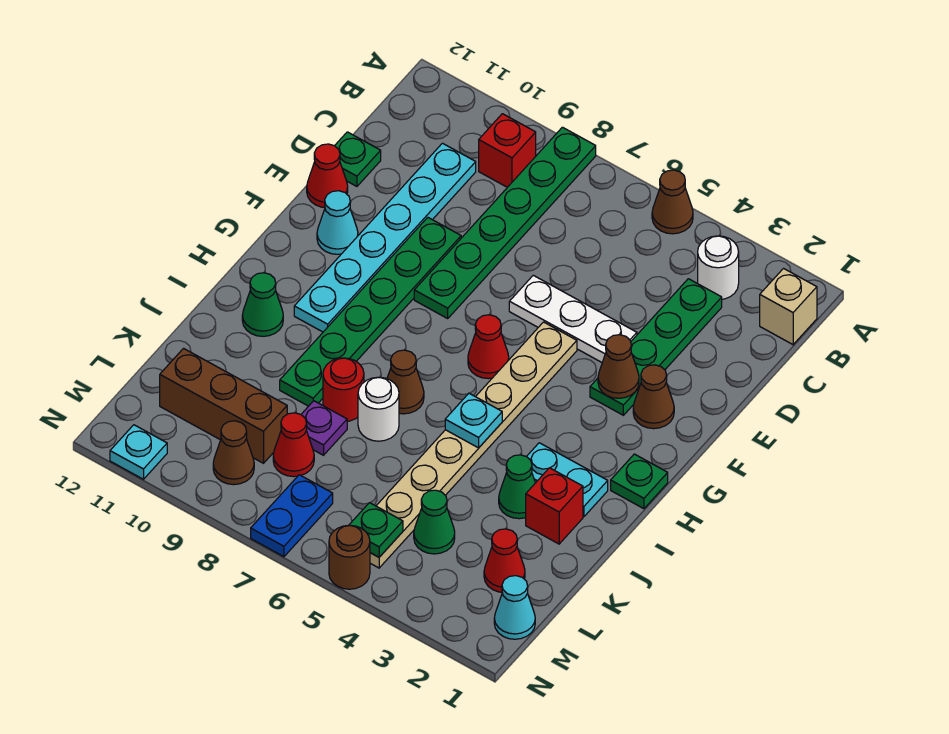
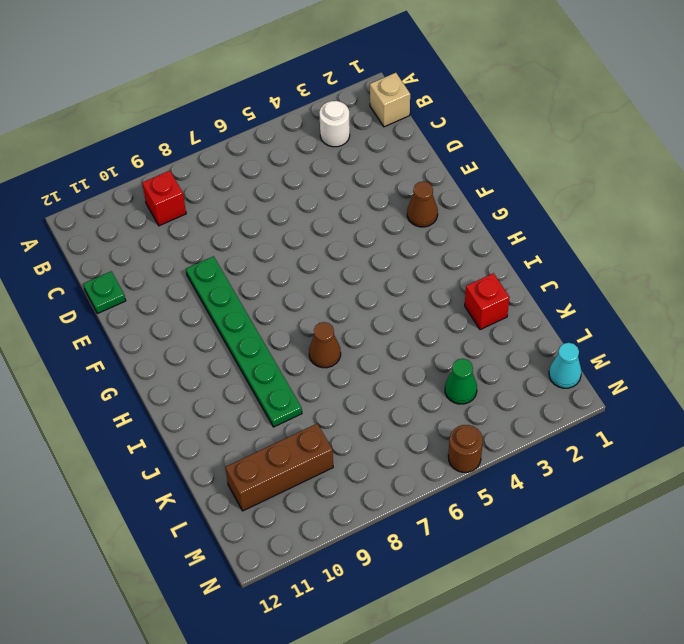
none -> brown 1x1 cone [652,170,693,234]
none -> green 1x6 plate [414,127,596,318]
none -> green 1x4 plate [590,279,722,415]
none -> cyan 1x6 plate [294,143,476,332]

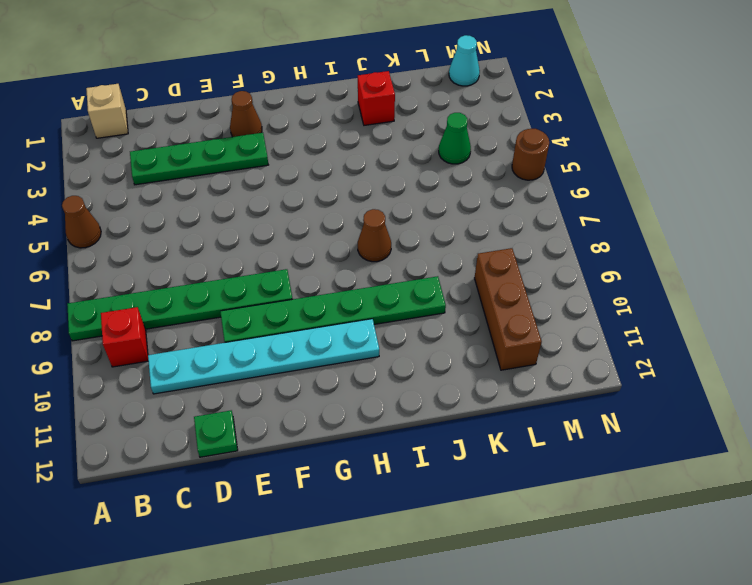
none -> white 1x1 round brick [698,236,739,299]
none -> white 1x3 plate [509,275,637,362]
none -> red 1x1 cone [307,144,348,207]
none -> tan 1x8 plate [370,322,577,568]

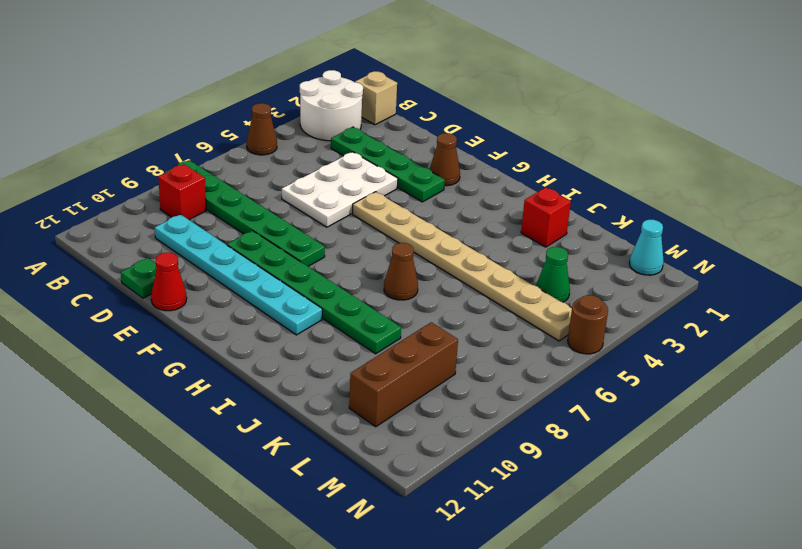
white 2x2 round brick [300,70,363,141] -> white 1x1 round brick [698,236,739,299]
white 2x3 plate [282,152,398,227] -> white 1x3 plate [509,275,637,362]
none -> cyan 1x1 cone [317,191,358,254]
none -> red 1x1 cone [468,315,509,379]
none -> green 1x1 plate [611,454,668,509]
none -> cyan 1x2 plate [527,443,608,517]

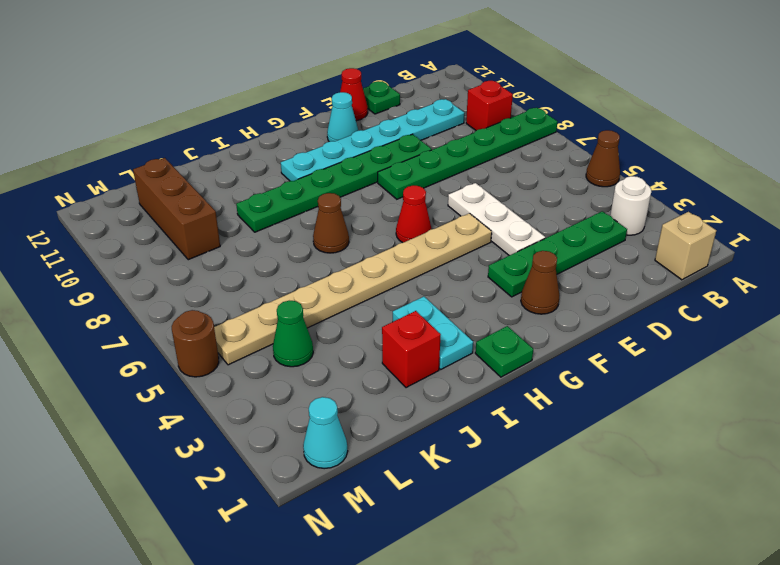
none -> green 1x1 cone [242,273,283,336]
none -> green 1x1 cone [499,455,535,519]
none -> white 1x1 round brick [358,377,399,441]
none -> red 1x1 round brick [323,358,364,421]

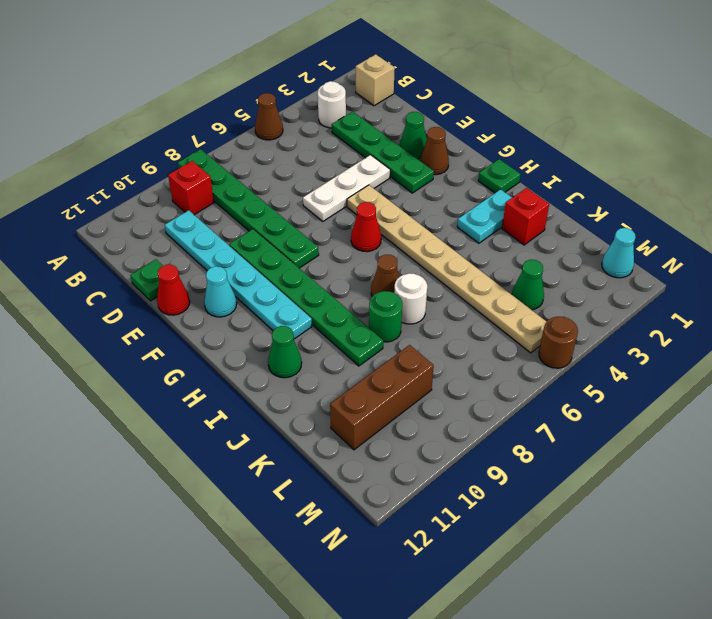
green 1x1 cone [400,112,427,159] -> green 1x1 cone moved to [499,455,535,519]
green 1x1 round brick [369,291,402,342] -> red 1x1 round brick [323,358,364,421]
none -> purple 1x1 plate [301,401,347,455]
none -> red 1x1 cone [484,529,525,592]
none -> red 1x1 cone [273,413,314,477]
none -> blue 1x2 plate [251,475,333,557]

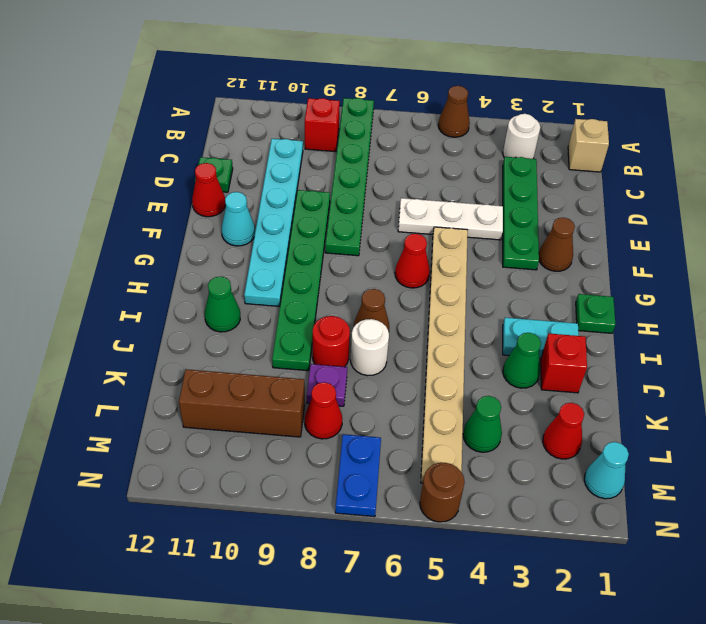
none -> brown 1x1 cone [213,421,254,485]
none -> cyan 1x1 plate [110,425,167,479]
none -> brown 1x1 cone [598,335,639,398]
none -> cyan 1x1 plate [445,393,502,448]

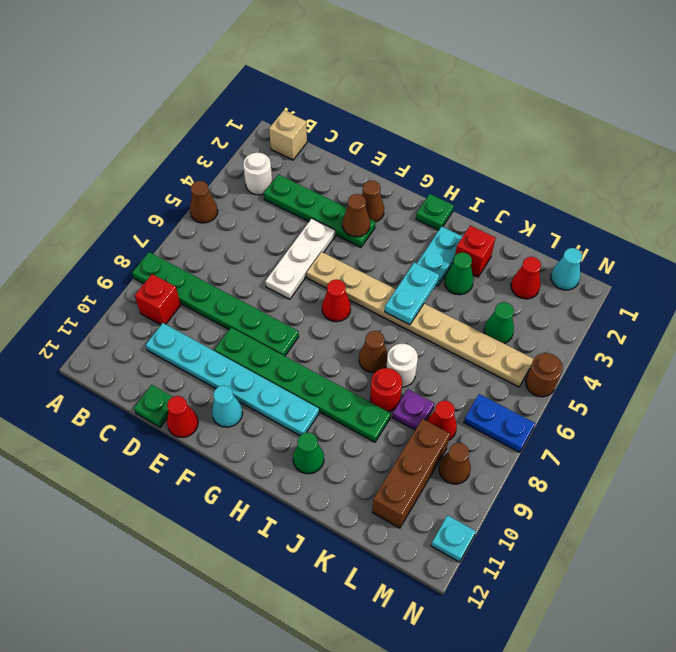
cyan 1x2 plate [385,262,439,325] -> cyan 1x1 plate [445,393,502,448]
none -> green 1x1 plate [349,503,403,557]

